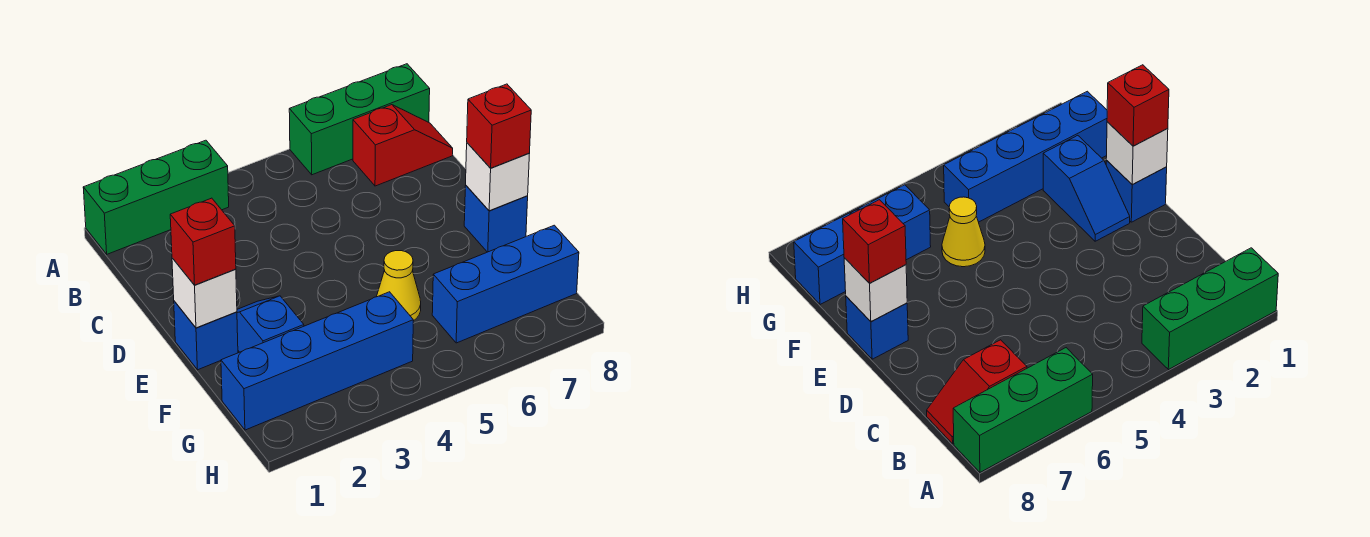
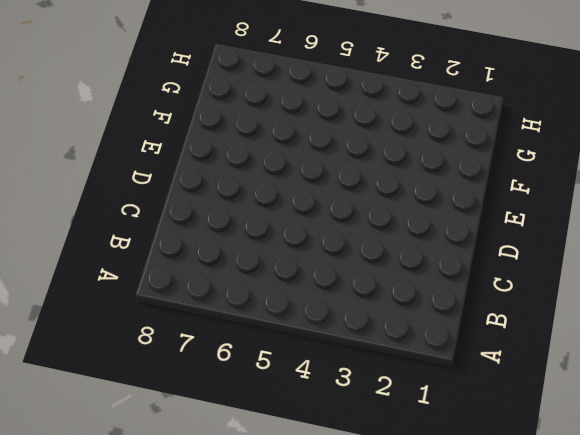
none -> green 1x3 brick [83,140,229,254]
none -> green 1x3 brick [289,64,430,175]
none -> red 1x2 slope [353,105,453,186]

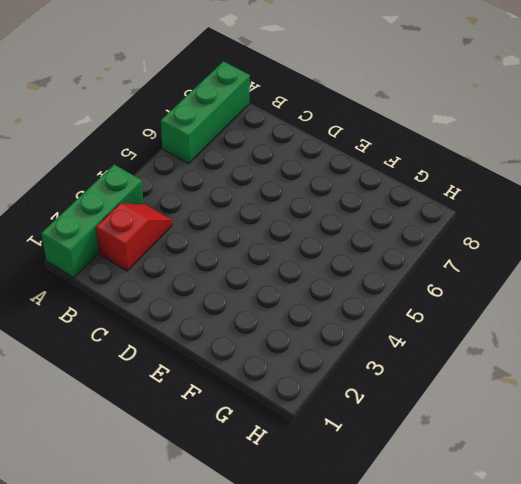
red 1x2 slope [96,204,172,271] -> red 1x2 slope moved to [353,105,453,186]
none -> blue 1x1 brick [174,301,238,370]
none -> blue 1x2 slope [237,296,304,352]
none -> blue 1x1 brick [464,185,528,252]

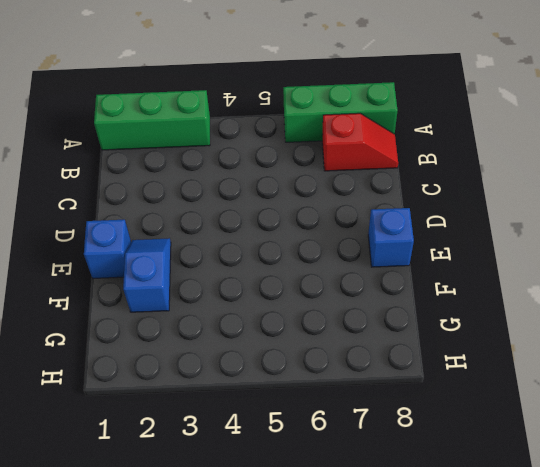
none -> yellow 1x1 cone [377,251,421,321]
none -> blue 1x4 brick [221,292,413,430]
none -> blue 1x3 brick [432,225,579,343]

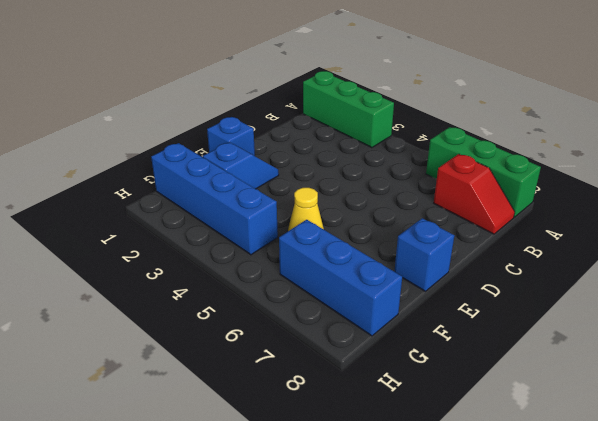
none -> white 1x1 brick [172,258,237,328]
none -> white 1x1 brick [466,143,529,211]
none -> red 1x1 brick [170,198,236,285]

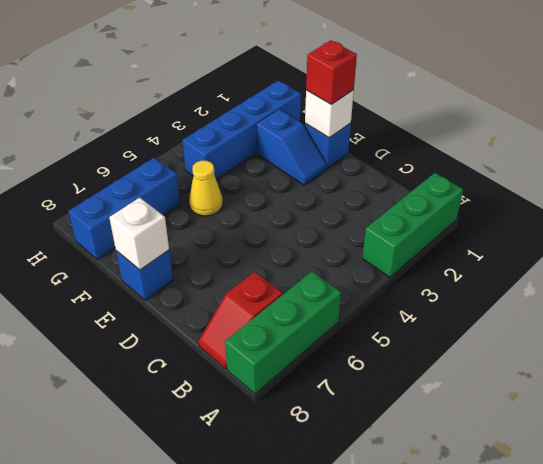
none -> red 1x1 brick [467,84,531,168]

